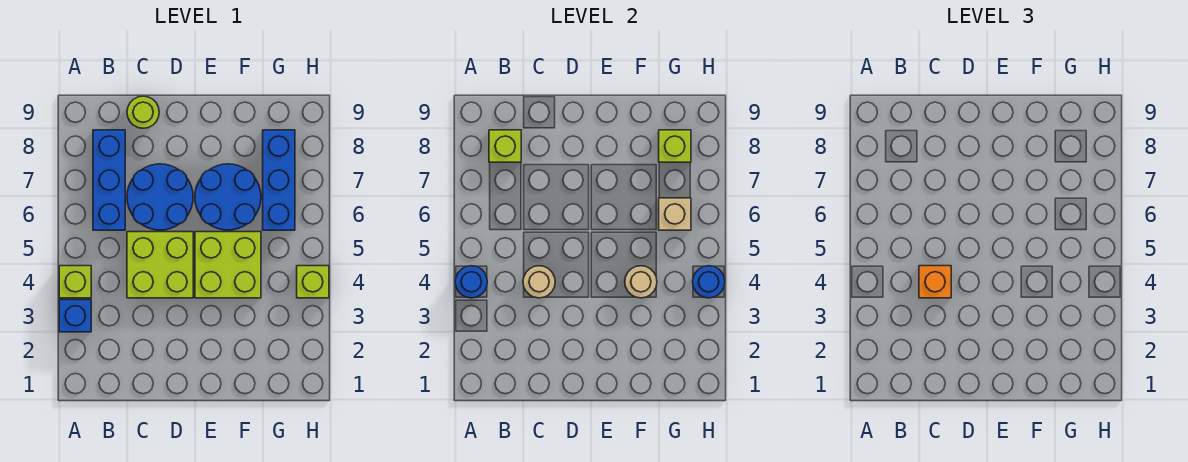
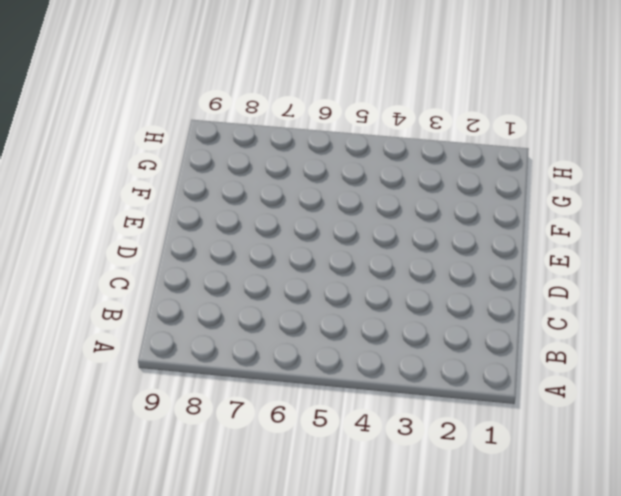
none -> blue 1x1 brick [59,300,91,332]
none -> lime 1x1 brick [59,266,91,298]
none -> blue 1x3 brick [93,130,125,230]

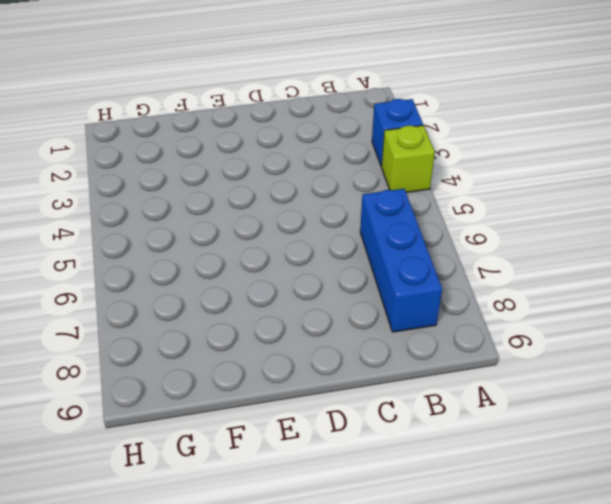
none -> lime 2x2 brick [127,232,193,298]
none -> blue 2x2 round brick [127,164,193,230]
none -> lime 1x1 round brick [127,96,159,128]

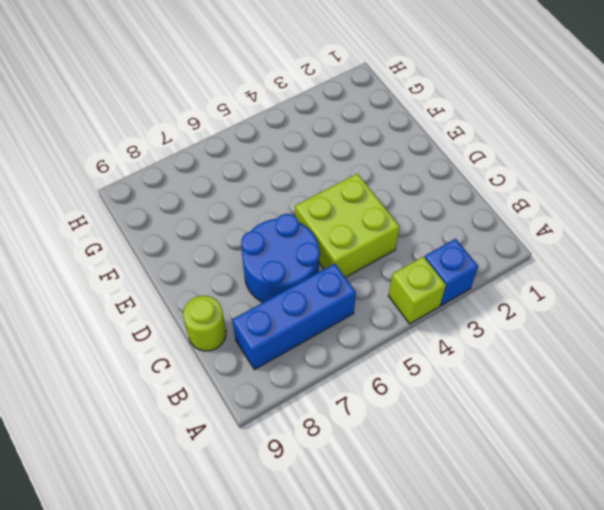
none -> lime 2x2 brick [195,232,261,298]
none -> blue 2x2 round brick [195,164,261,230]
none -> blue 1x3 brick [263,130,295,230]

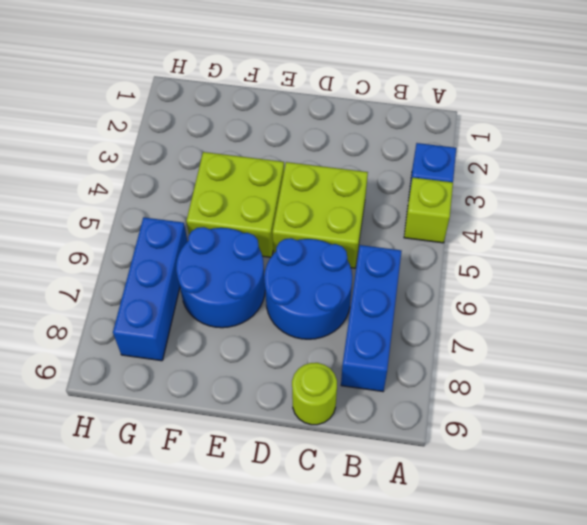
none -> lime 1x1 brick [297,266,329,298]
none -> blue 1x1 round brick [455,266,487,298]
none -> lime 1x1 brick [489,130,521,162]

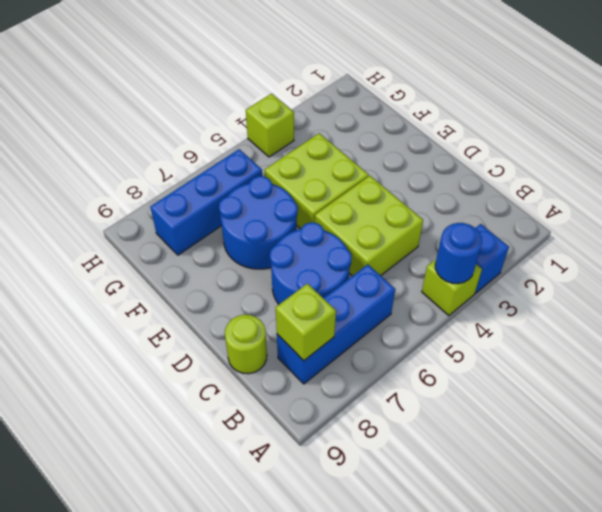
none -> tan 1x1 round brick [523,266,555,298]
none -> tan 1x1 round brick [625,266,657,298]
none -> tan 1x1 brick [659,198,691,230]

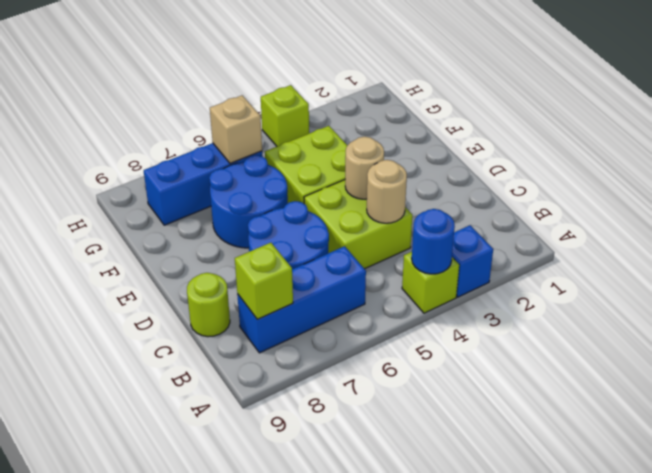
tan 1x1 round brick [345,137,384,199] -> tan 1x1 round brick moved to [625,266,657,298]
none -> lime 1x1 brick [659,130,691,162]
none -> blue 1x1 round brick [693,266,725,298]
none -> orange 1x1 brick [919,266,951,298]

